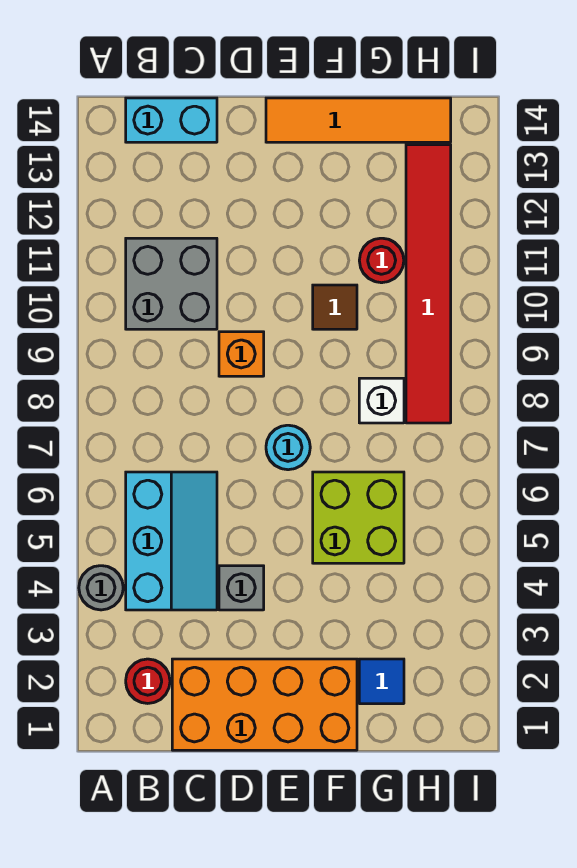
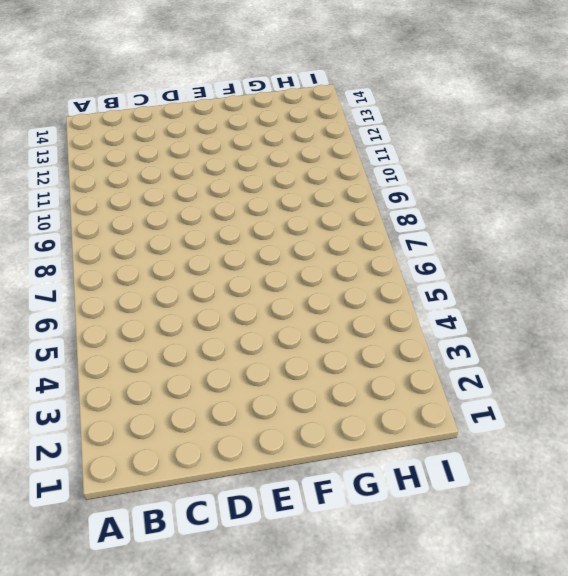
none -> grey 1x1 round brick [79,566,123,610]
none -> red 1x1 round brick [126,659,170,703]
none -> cyan 2x3 slope [126,472,217,610]

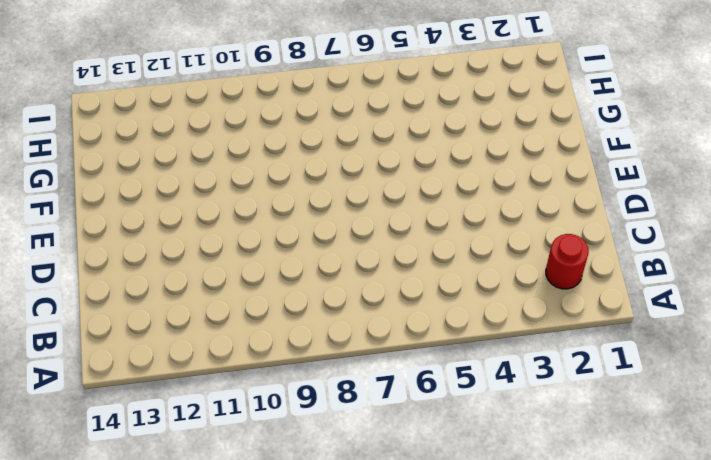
none -> grey 1x1 round brick [79,566,123,610]
none -> cyan 2x3 slope [126,472,217,610]
none -> grey 2x2 brick [126,238,217,329]

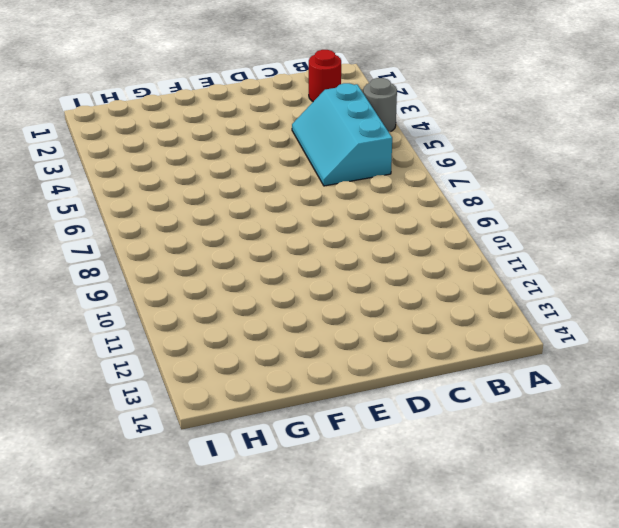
none -> grey 2x2 brick [126,238,217,329]
none -> cyan 1x2 brick [126,98,217,142]
none -> orange 2x4 brick [172,659,357,750]

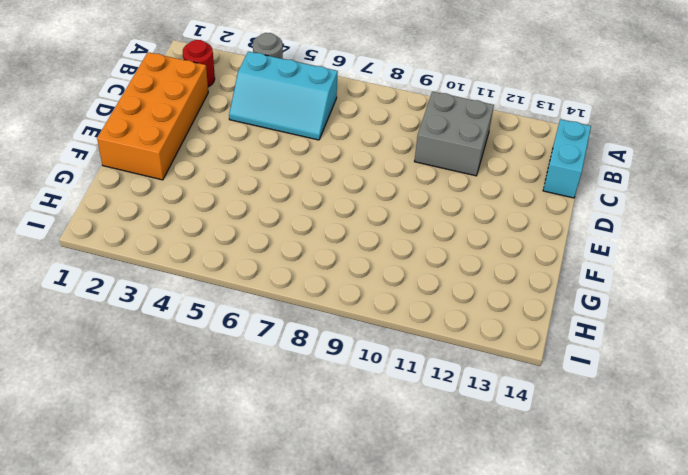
none -> grey 1x1 brick [219,566,264,610]
none -> orange 1x1 brick [219,332,264,376]
none -> cyan 1x1 round brick [266,425,310,470]

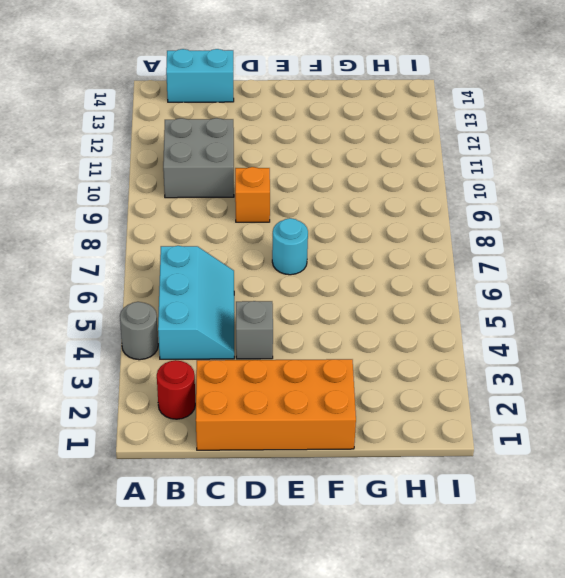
none -> orange 1x4 tile [266,98,451,142]
none -> lime 2x2 brick [313,472,404,563]
none -> brown 1x1 tile [313,285,357,329]

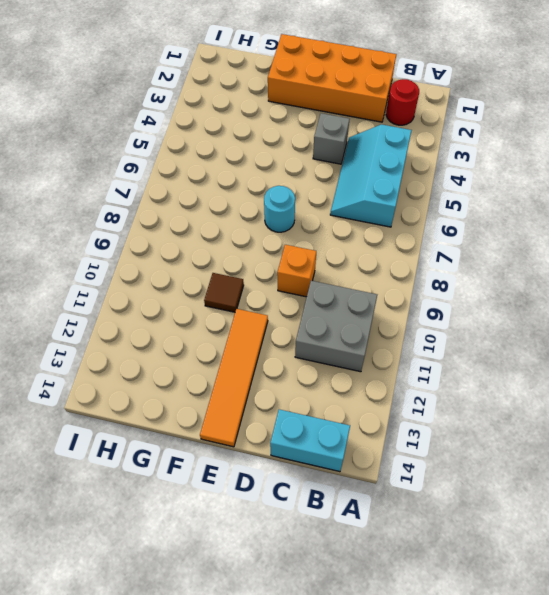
orange 1x4 tile [200,309,268,447] -> orange 1x4 tile turned to [266,98,451,142]
none -> grey 1x1 round brick [79,566,123,610]
none -> lime 2x2 brick [313,472,404,563]
none -> blue 1x1 tile [359,659,404,704]

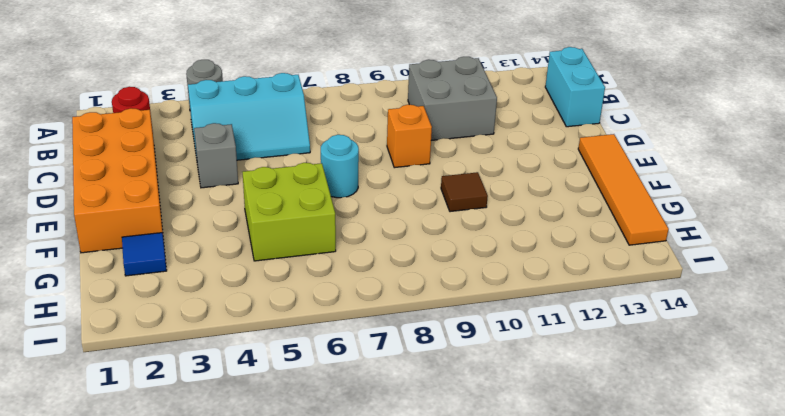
none -> white 1x1 brick [359,378,404,423]
none -> red 1x1 round brick [359,238,404,283]
none -> red 1x6 tile [406,145,451,423]

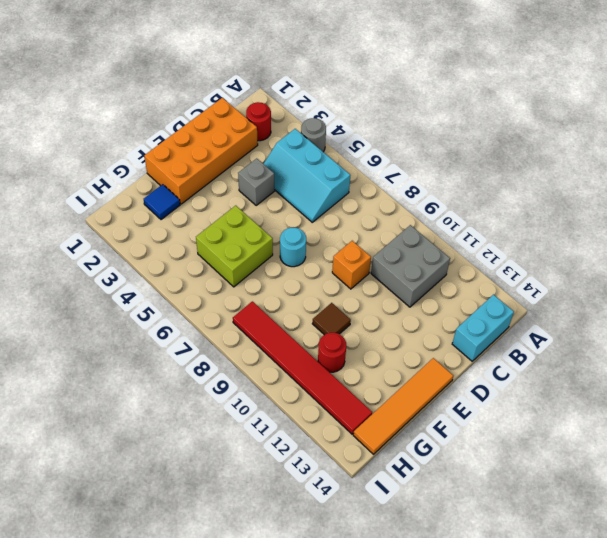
none -> white 1x1 brick [359,378,404,423]

